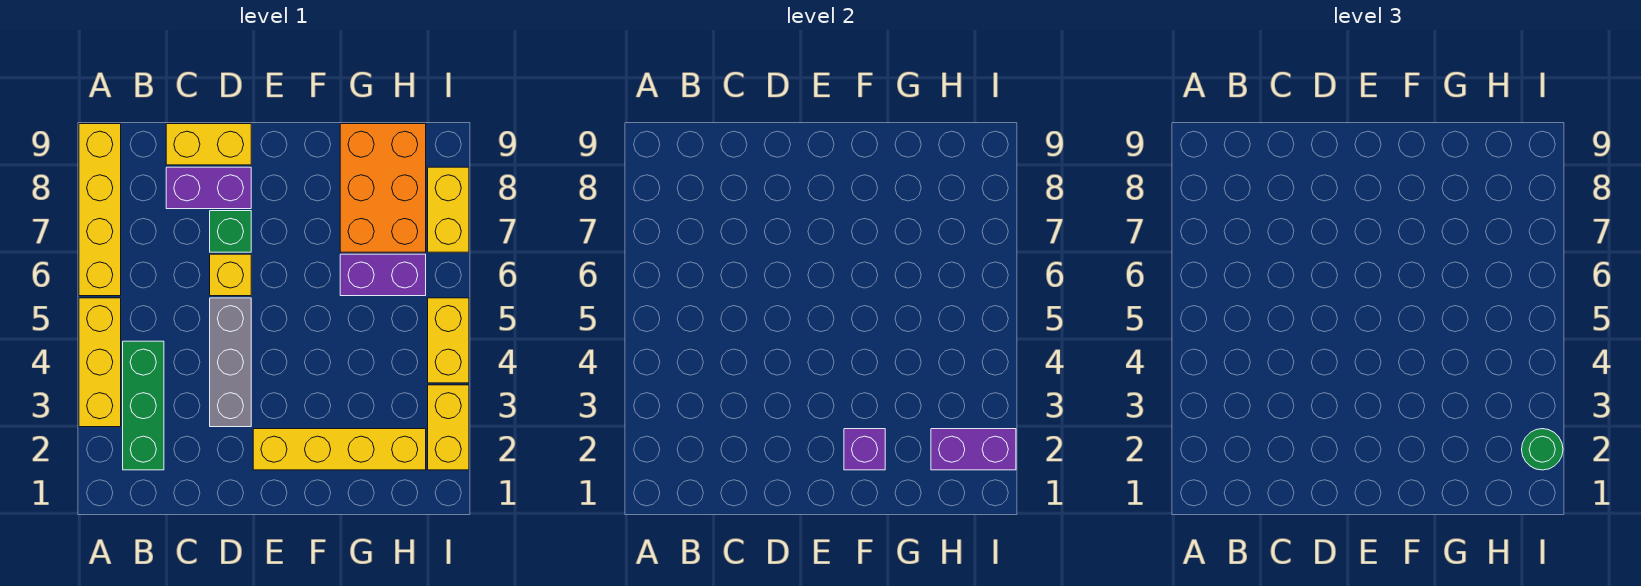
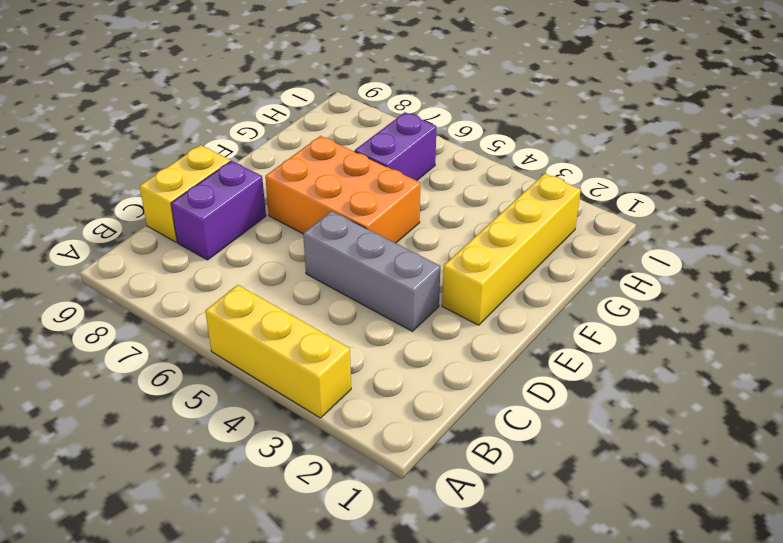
orange 2x3 brick [265,136,420,243] -> orange 2x3 brick moved to [340,124,426,252]
none -> yellow 1x4 brick [79,124,121,296]
none -> green 1x3 brick [123,341,164,470]
none -> yellow 1x1 brick [210,254,251,296]

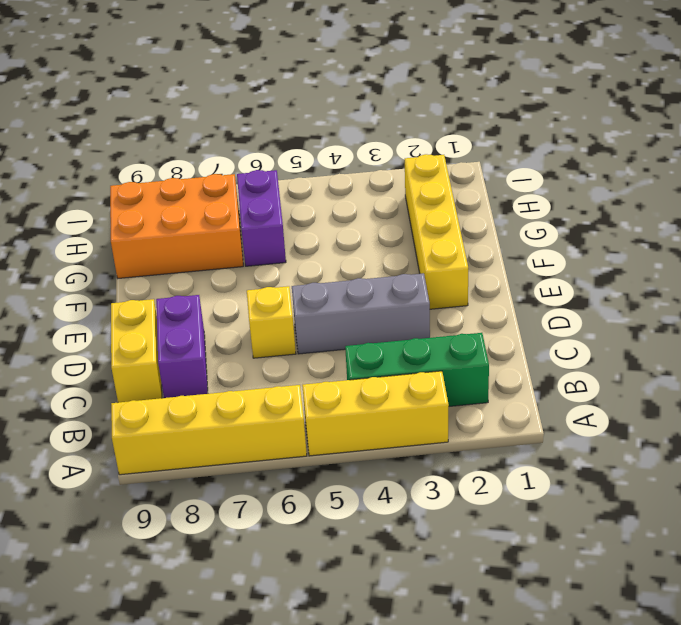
none -> green 1x1 brick [210,211,251,252]
none -> yellow 1x2 brick [428,385,469,470]
none -> yellow 1x2 brick [428,298,469,383]

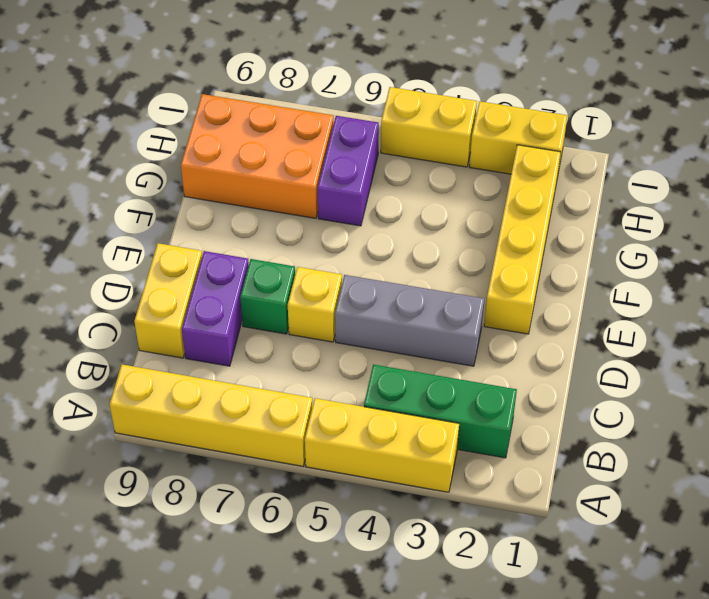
none -> yellow 1x2 brick [428,167,469,252]
none -> purple 1x1 brick [844,429,885,470]
none -> purple 1x2 brick [931,429,1016,470]

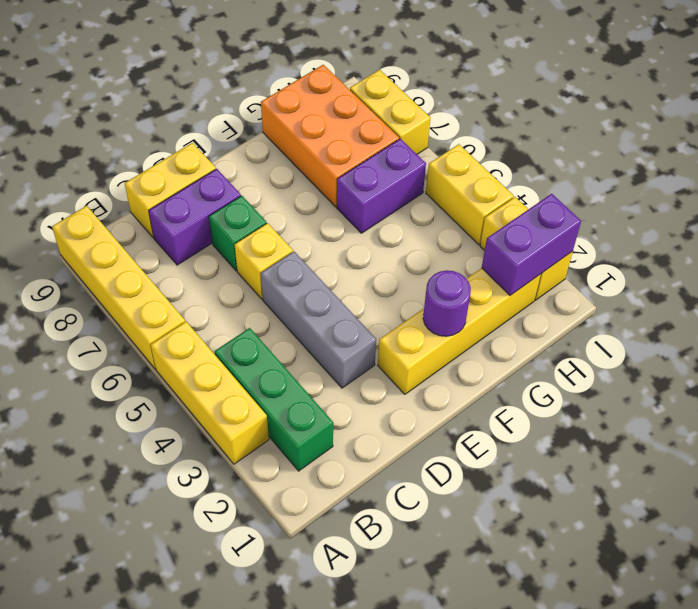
purple 1x1 round brick [423,270,471,336] -> purple 1x1 brick [844,429,885,470]
none -> green 1x1 round brick [1522,429,1563,470]

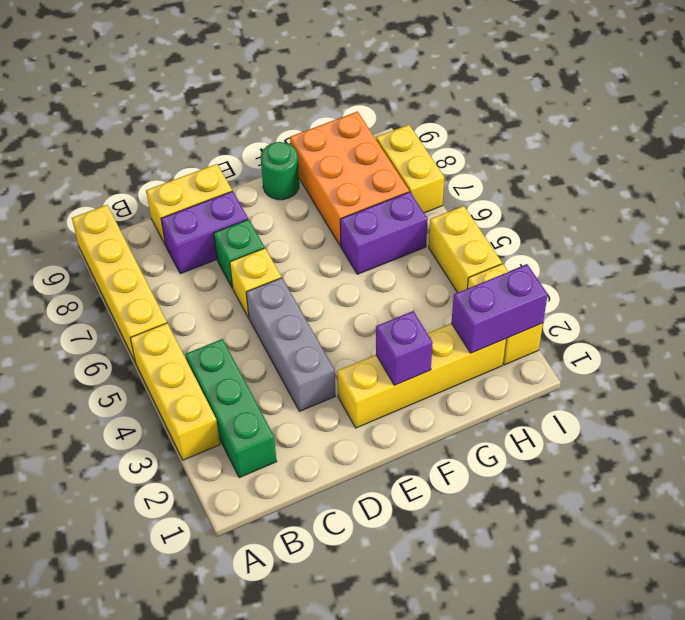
green 1x1 round brick [261,142,299,200] -> green 1x1 round brick moved to [1522,429,1563,470]

